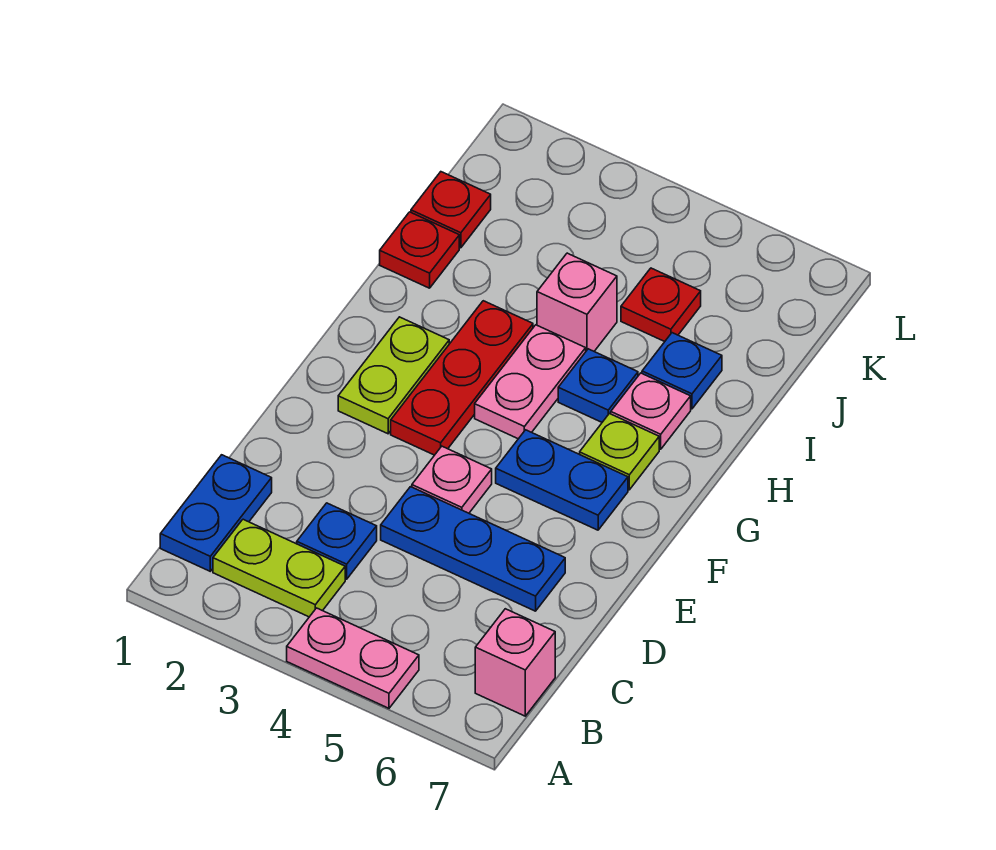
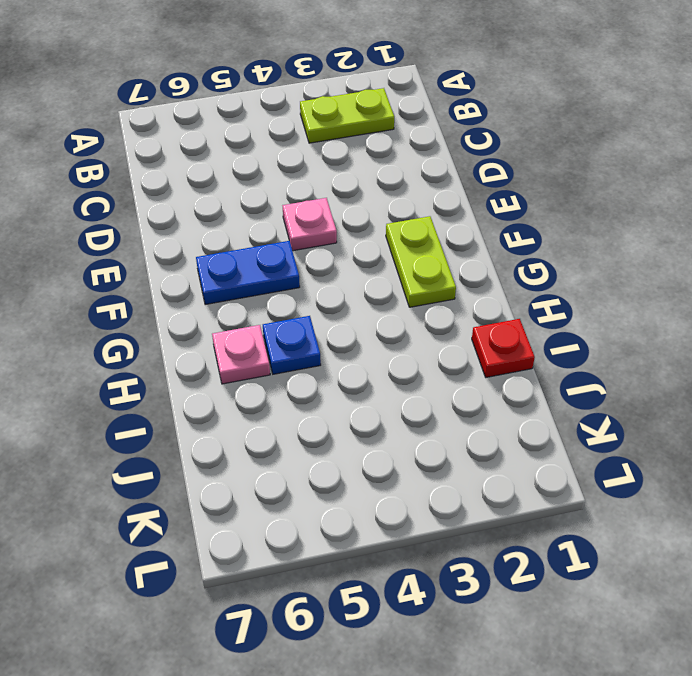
none -> pink 1x2 plate [287,608,419,708]
none -> blue 1x2 plate [160,455,272,571]
none -> pink 1x1 brick [475,609,555,716]

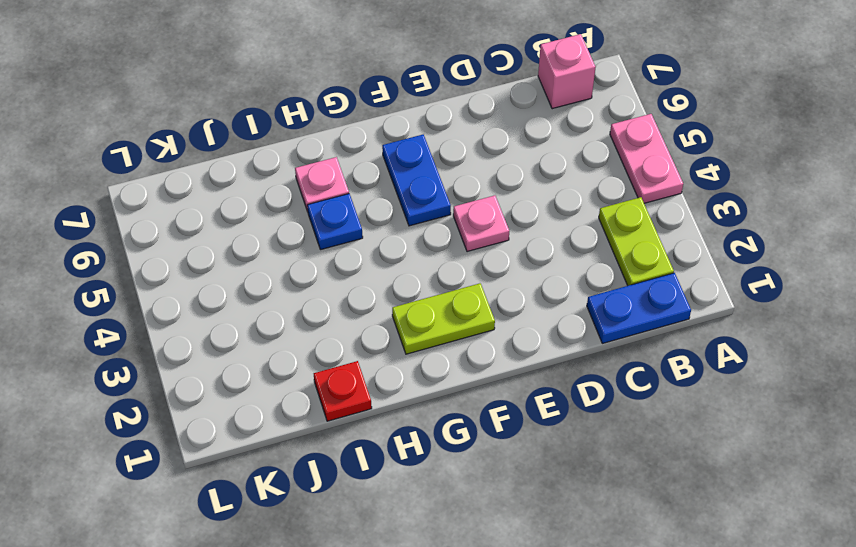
none -> blue 1x1 plate [297,503,377,579]
none -> blue 1x3 plate [381,487,565,611]
none -> red 1x3 plate [391,301,533,455]

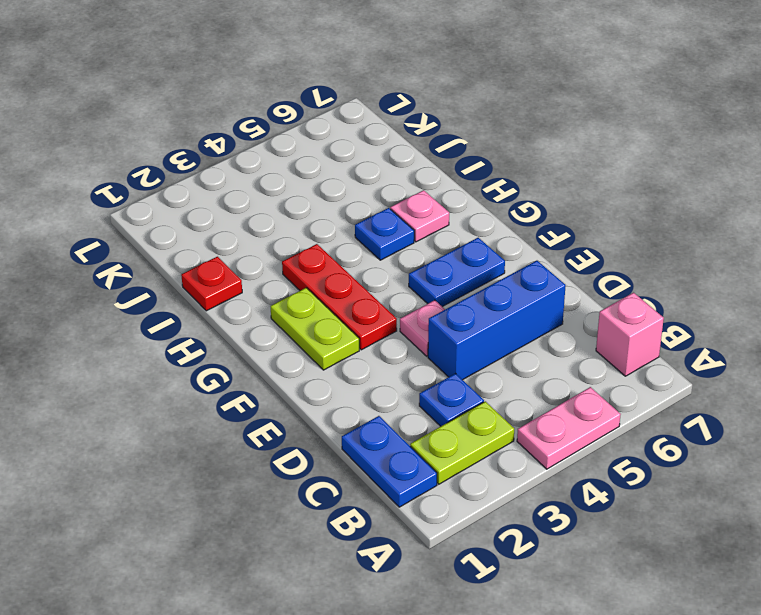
blue 1x3 brick [428,261,566,380] -> blue 1x3 plate [381,487,565,611]
none -> pink 1x2 plate [475,325,586,439]
none -> lime 1x1 plate [580,414,659,490]
none -> pink 1x1 brick [537,253,617,351]

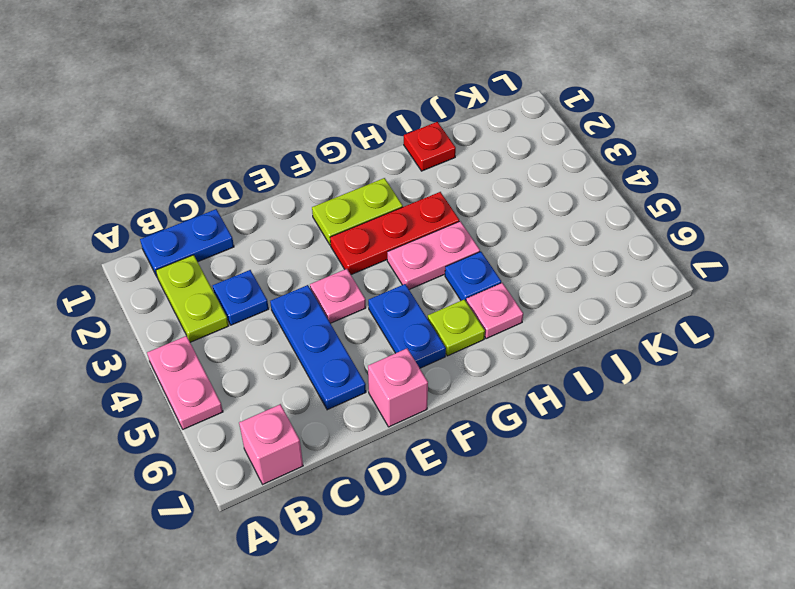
pink 1x1 brick [368,348,428,427] -> pink 1x1 brick moved to [537,253,617,351]
none -> blue 1x1 plate [642,333,722,409]
none -> red 1x1 plate [411,172,491,248]
none -> red 1x1 plate [621,268,701,342]

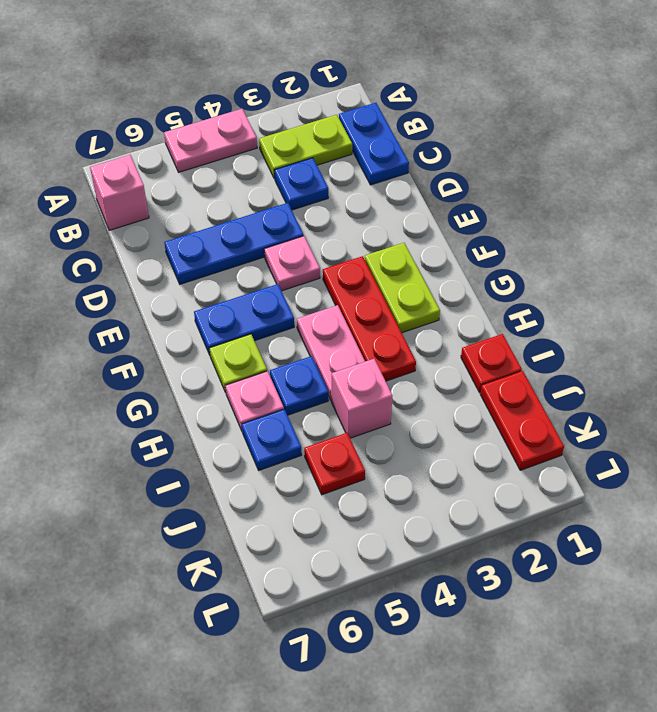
red 1x2 plate [480,371,564,470] -> red 1x1 plate [411,172,491,248]

